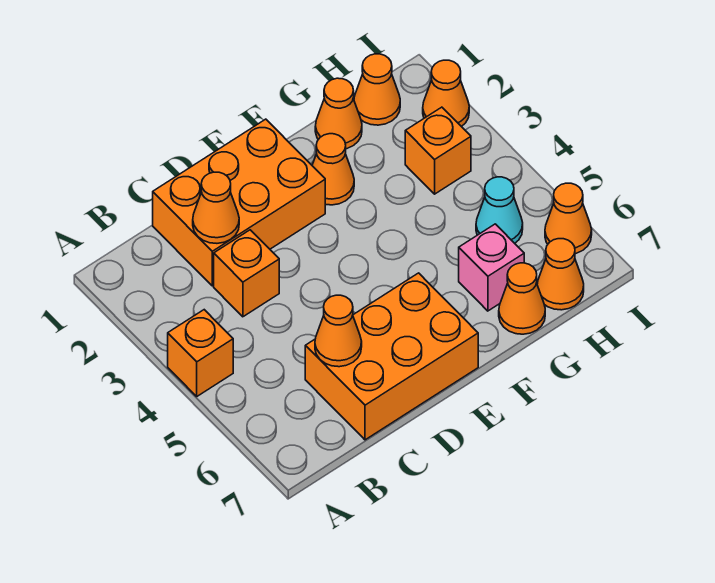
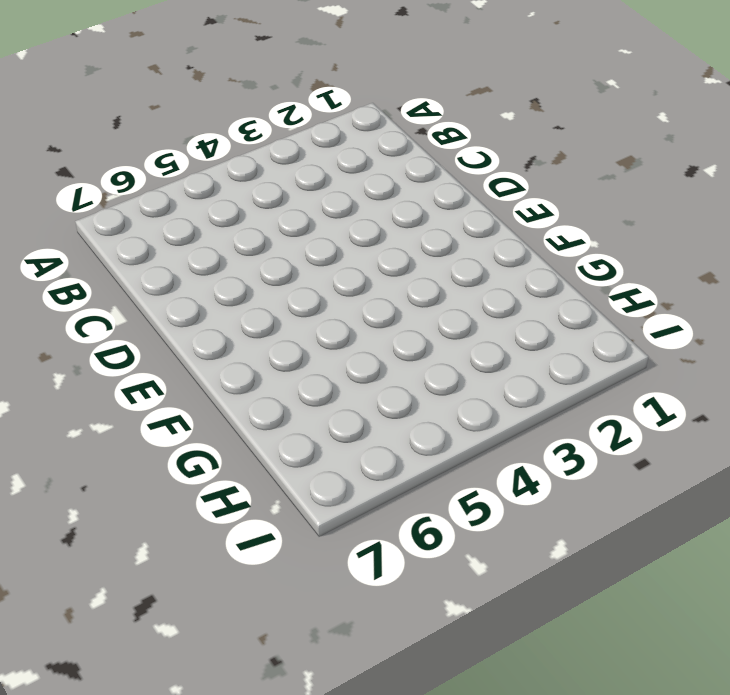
none -> orange 1x1 brick [168,310,233,396]
none -> orange 2x3 brick [153,119,325,286]
none -> orange 1x1 brick [214,230,279,317]

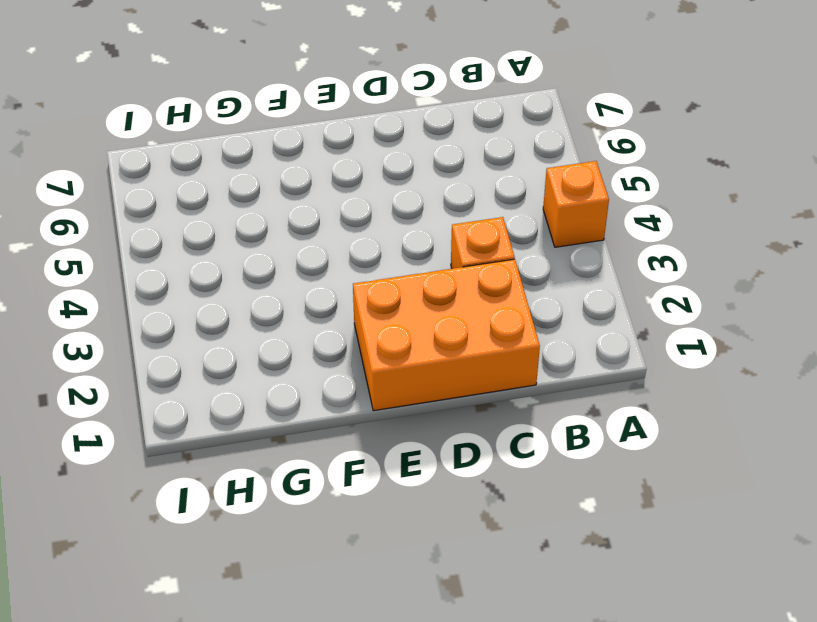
none -> orange 2x3 brick [305,273,478,440]
none -> orange 1x1 cone [312,134,354,205]
none -> orange 1x1 cone [315,78,362,149]

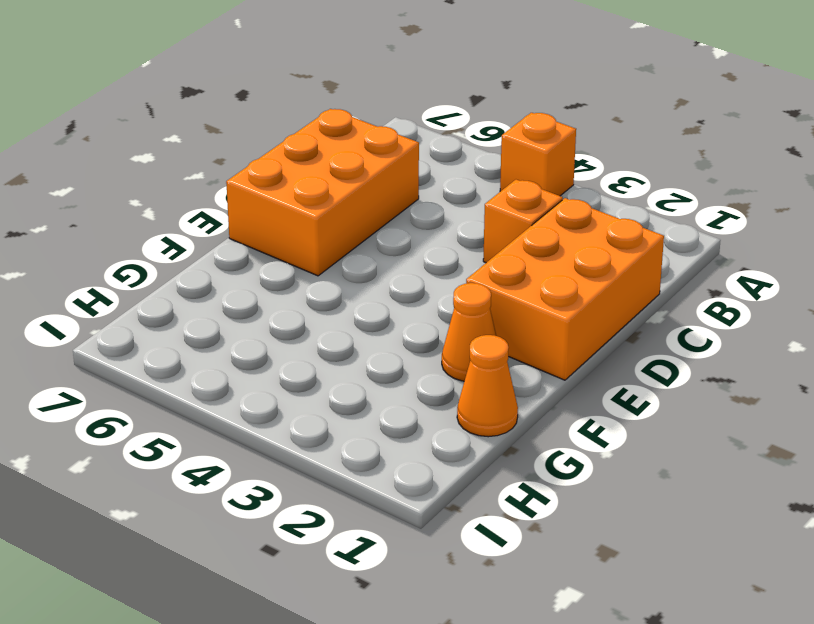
none -> pink 1x1 brick [459,224,524,311]
none -> orange 1x1 cone [499,263,545,334]
none -> orange 1x1 cone [354,54,400,125]

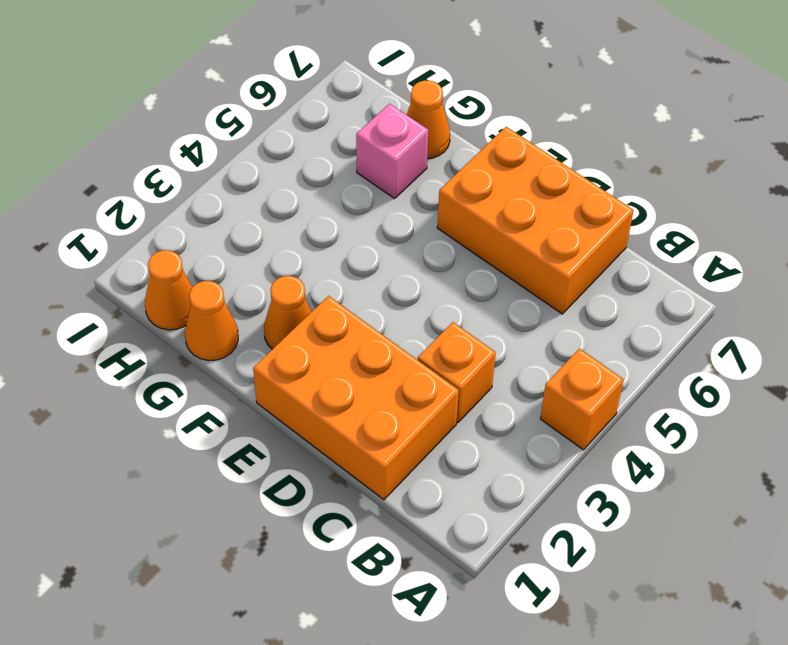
none -> orange 1x1 brick [405,107,471,194]
none -> cyan 1x1 cone [476,177,523,243]
none -> orange 1x1 cone [537,239,584,310]

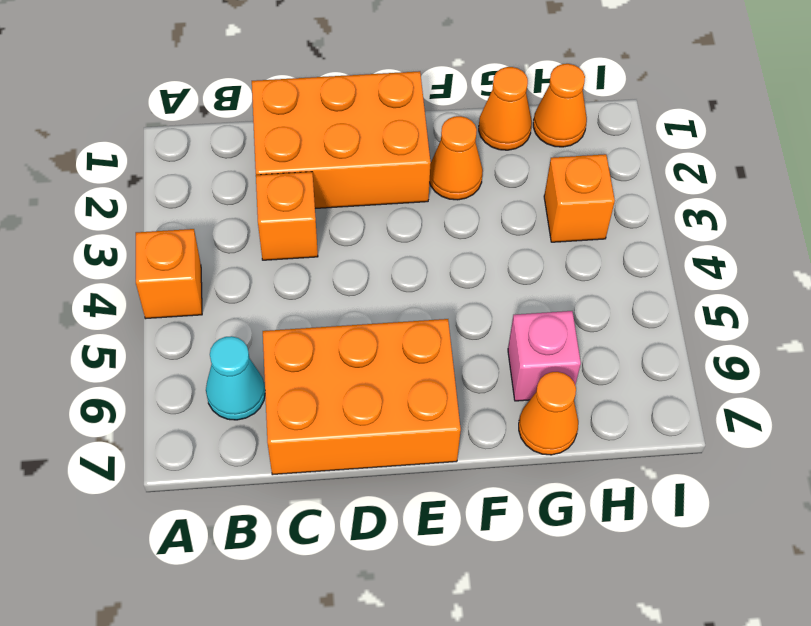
cyan 1x1 cone [206,336,265,420] -> cyan 1x1 cone moved to [476,177,523,243]
none -> orange 1x1 cone [537,239,584,310]
none -> orange 1x1 cone [423,60,469,127]
none -> orange 1x1 cone [545,183,592,254]

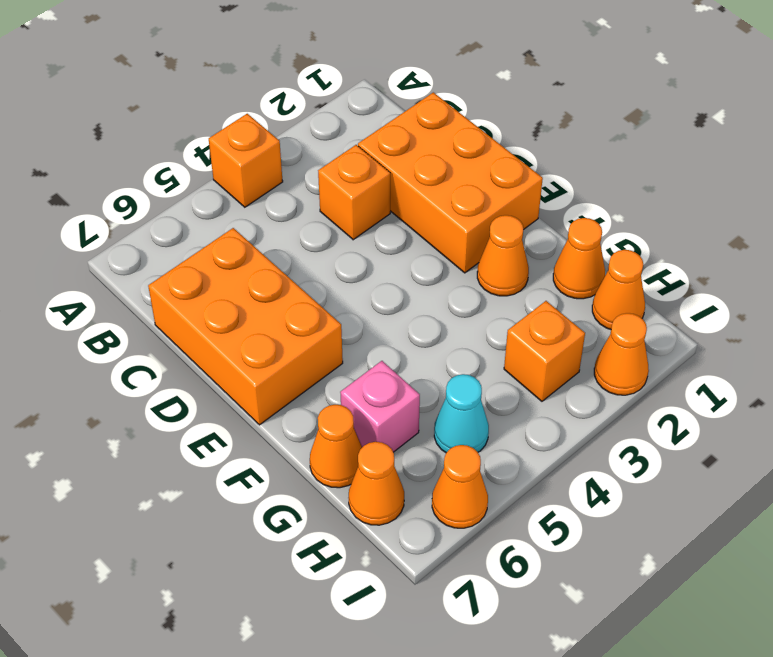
none -> orange 1x1 cone [193,172,239,243]
none -> orange 1x1 cone [315,295,362,367]

